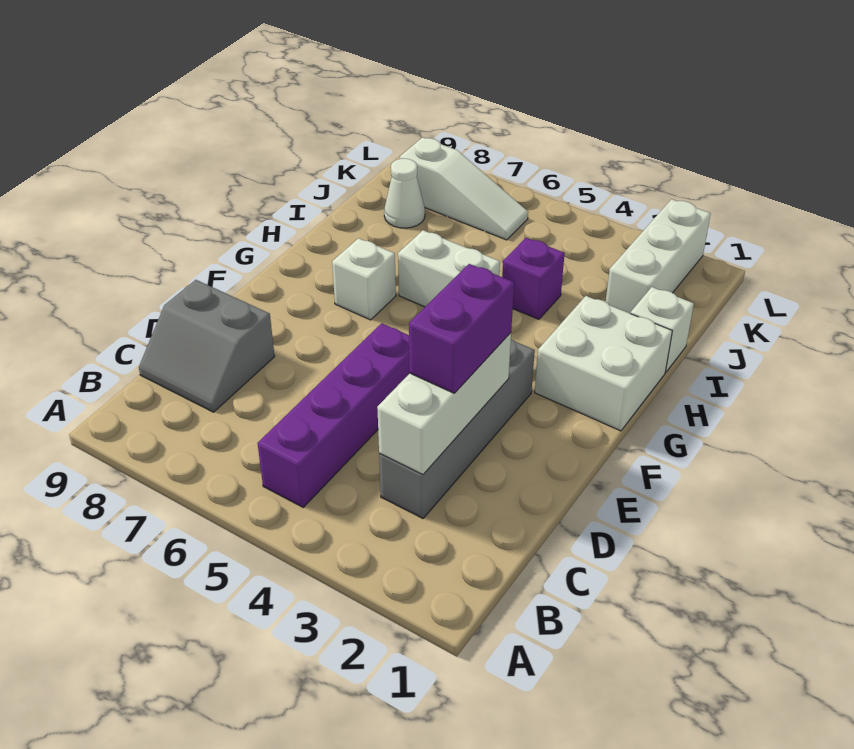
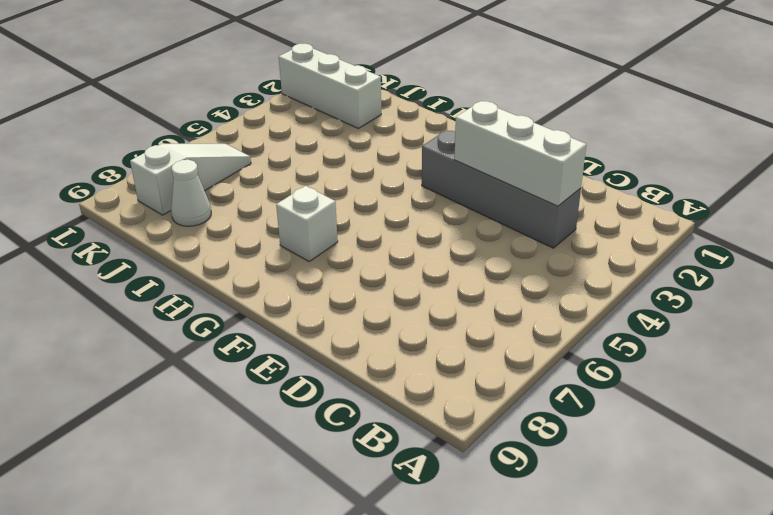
none -> purple 1x4 brick [258,323,410,507]
none -> grey 2x2 slope [139,280,275,412]
none -> white 2x2 brick [535,296,672,431]

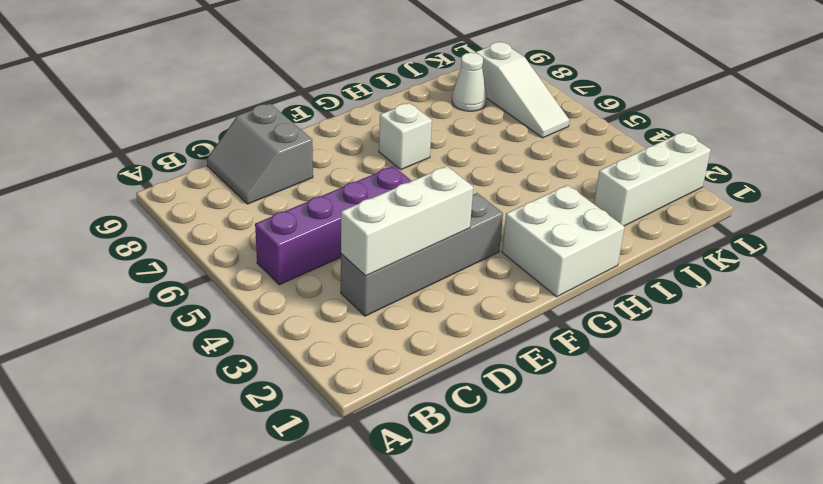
none -> white 1x2 brick [398,230,500,307]
none -> white 1x1 brick [630,287,694,372]
none -> purple 1x1 brick [502,238,565,319]

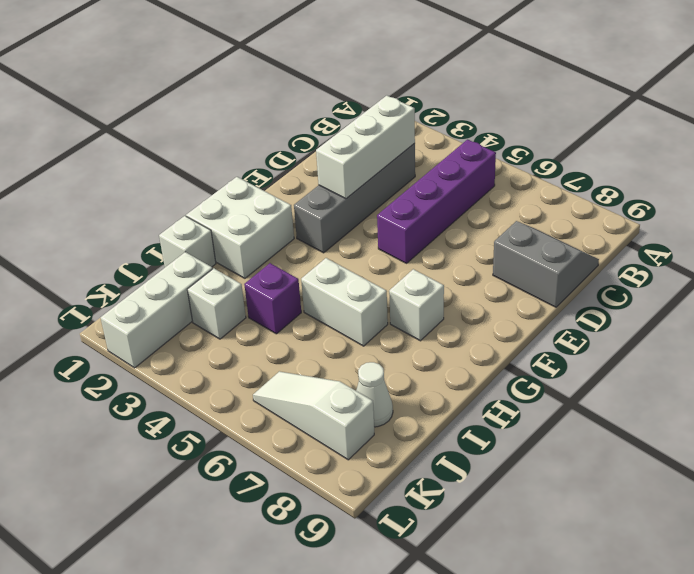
white 1x1 brick [187,268,246,339] -> none
none -> purple 1x2 brick [409,264,514,393]

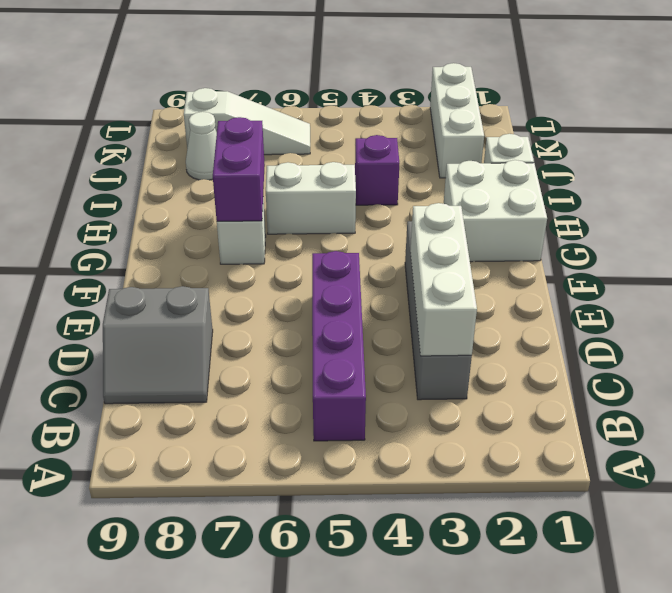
purple 1x2 brick [213,117,265,221] -> purple 1x2 brick moved to [409,264,514,393]

